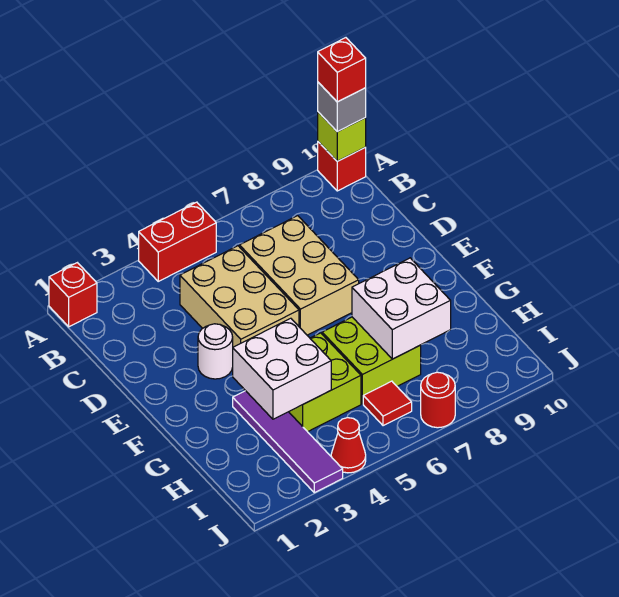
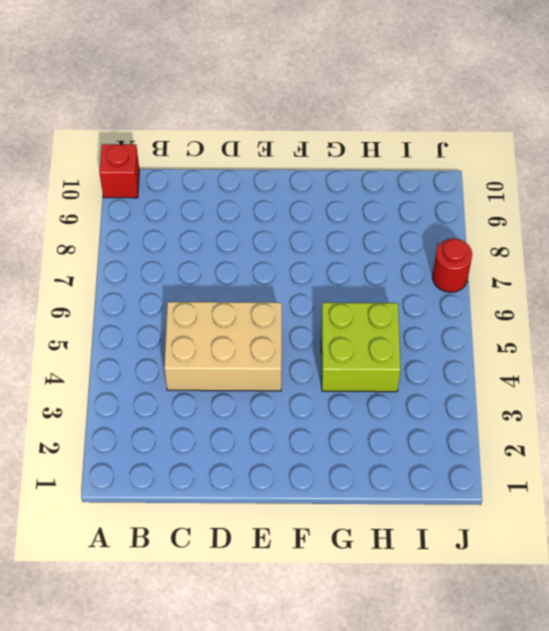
none -> red 1x1 brick [49,263,97,327]
none -> red 1x2 brick [139,202,216,281]
none -> tan 2x3 brick [240,216,359,335]

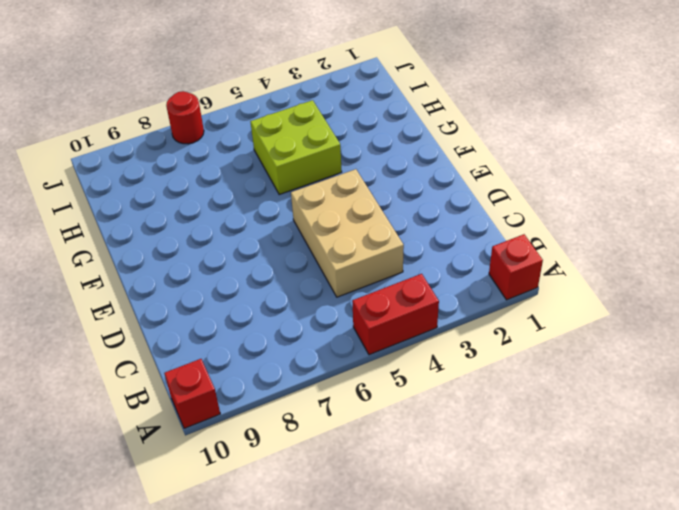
none -> tan 2x3 brick [240,216,359,335]
none -> white 1x1 round brick [198,324,233,379]
none -> purple 1x4 tile [233,391,343,493]

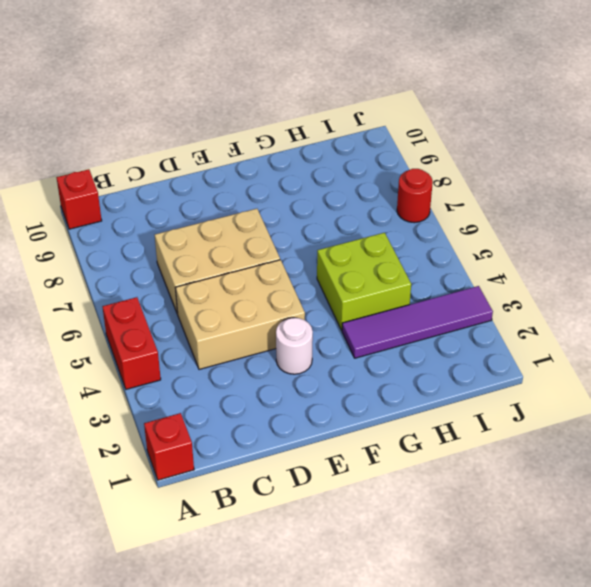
none -> lime 2x2 brick [322,317,421,404]
none -> red 1x1 tile [363,381,412,426]
none -> red 1x1 cone [331,418,366,473]

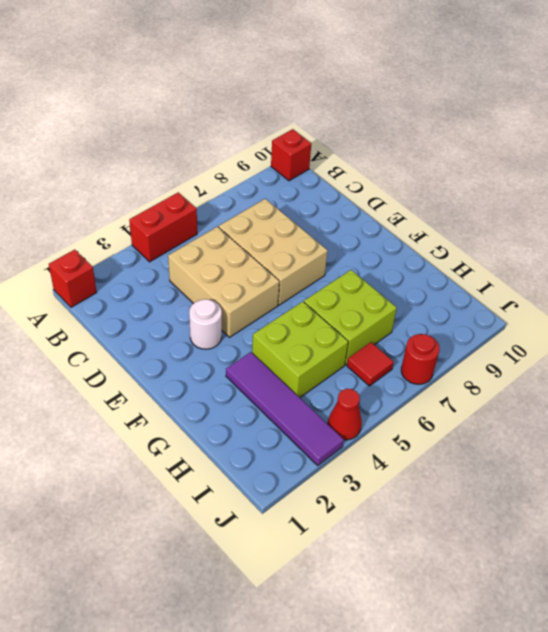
none -> lime 1x1 brick [318,112,366,161]
none -> white 2x2 brick [233,318,331,419]
none -> white 2x2 brick [352,258,451,359]

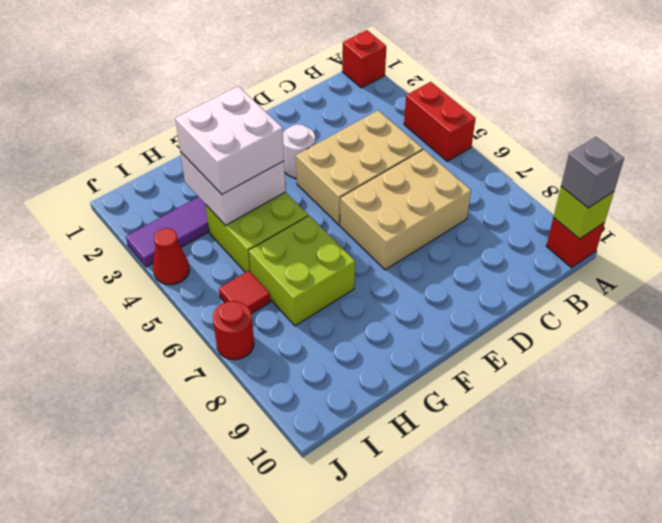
white 2x2 brick [175,86,284,194] -> white 2x2 brick moved to [352,258,451,359]
none -> red 1x1 brick [318,38,366,102]

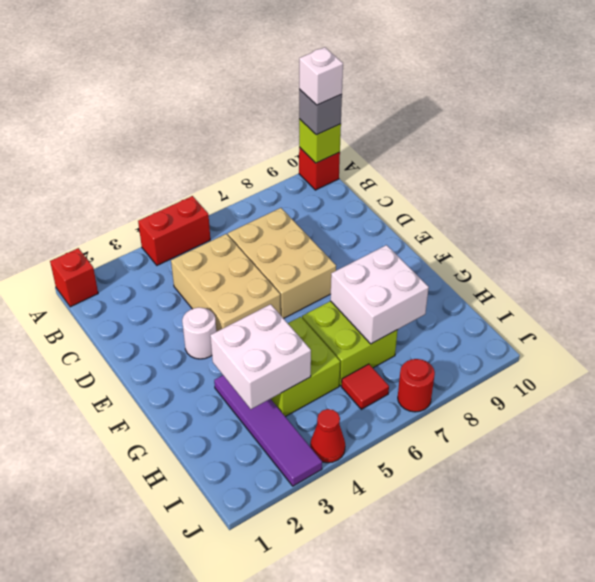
white 1x1 brick [299,47,343,105] -> red 1x1 brick [318,38,366,102]

